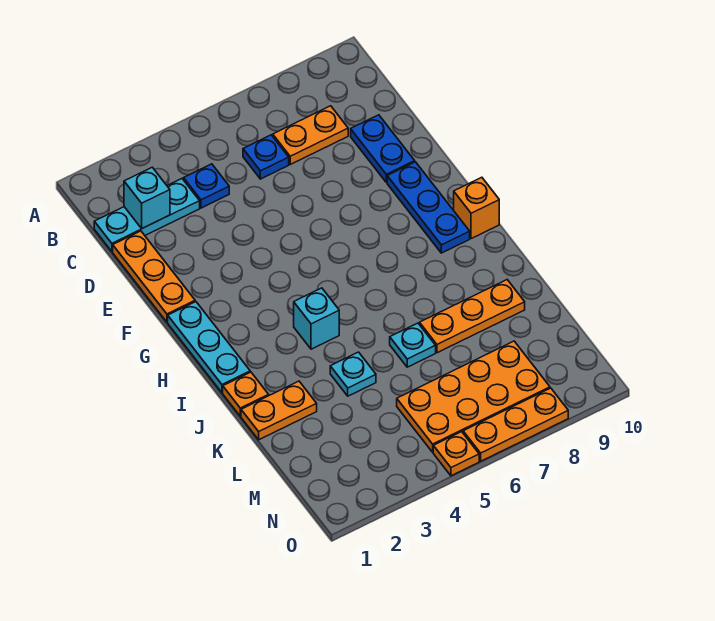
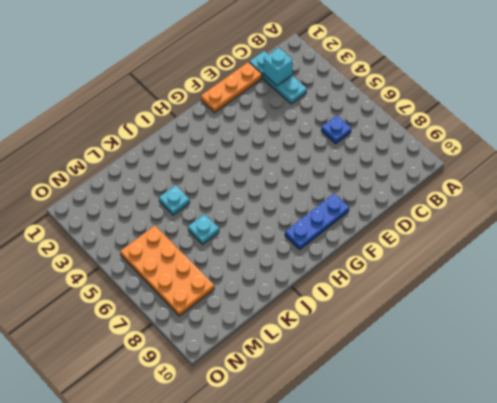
none -> blue 1x1 plate [184,164,229,208]
none -> orange 1x2 plate [273,106,348,164]
none -> blue 1x2 plate [351,115,415,183]

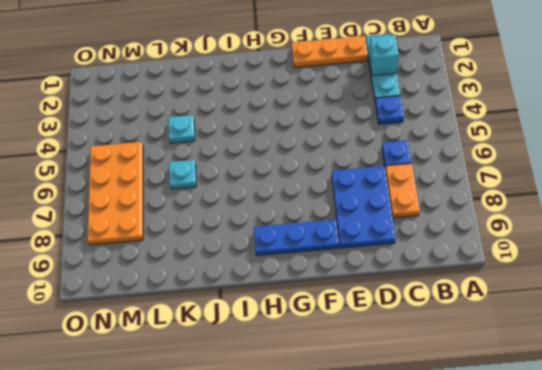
blue 2x3 plate [332,166,396,248] -> blue 1x2 plate [351,115,415,183]
none -> cyan 1x3 plate [168,302,250,393]
none -> orange 1x1 brick [454,177,499,239]
none -> cyan 1x1 brick [294,288,339,349]

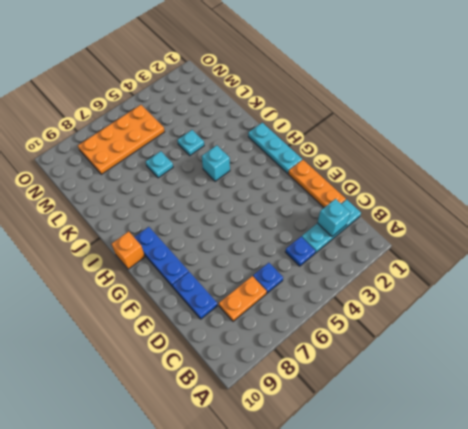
none -> orange 1x1 plate [223,372,269,416]
none -> orange 1x2 plate [241,381,317,440]
none -> orange 1x3 plate [420,280,525,353]

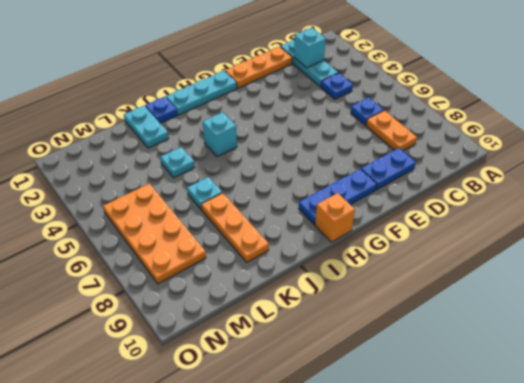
blue 1x1 plate [145,97,177,123] -> orange 1x1 plate [223,372,269,416]
cyan 1x2 plate [124,106,169,148] -> orange 1x2 plate [241,381,317,440]
none -> orange 1x1 plate [433,432,479,476]
none -> orange 1x3 plate [463,388,568,461]

